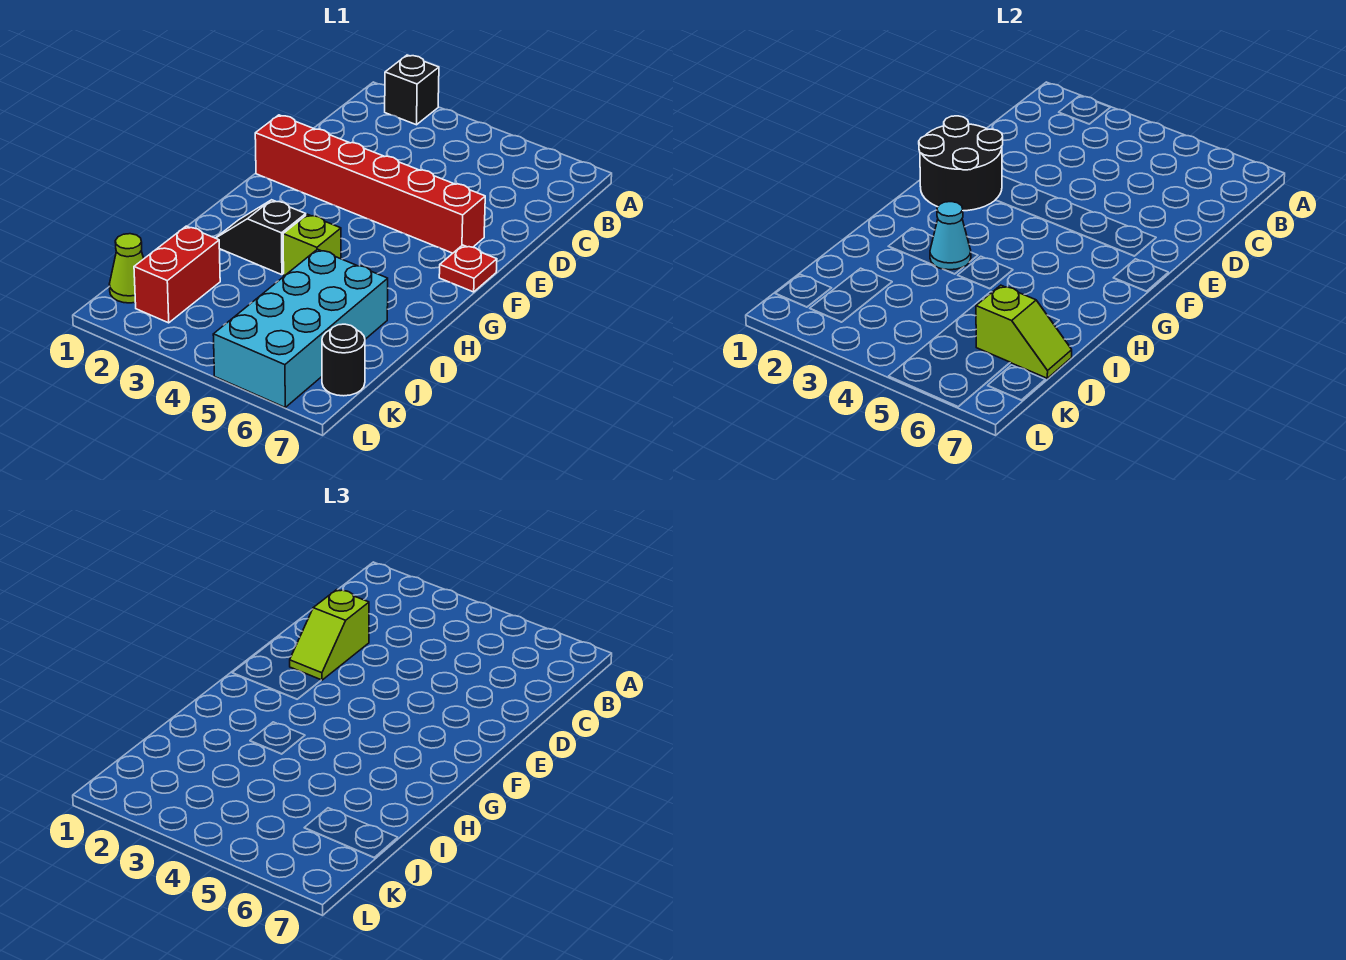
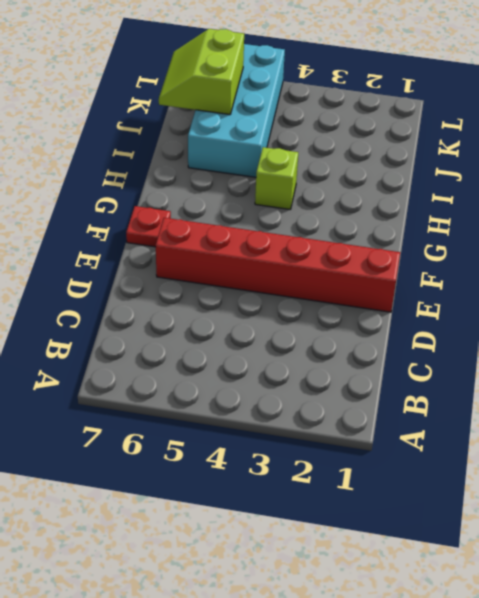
lime 2x2 slope [159,29,244,115] -> lime 1x2 slope [976,285,1072,378]
none -> black 1x1 brick [385,55,439,125]
none -> black 1x2 slope [216,200,306,275]
none -> red 1x2 brick [134,226,220,323]

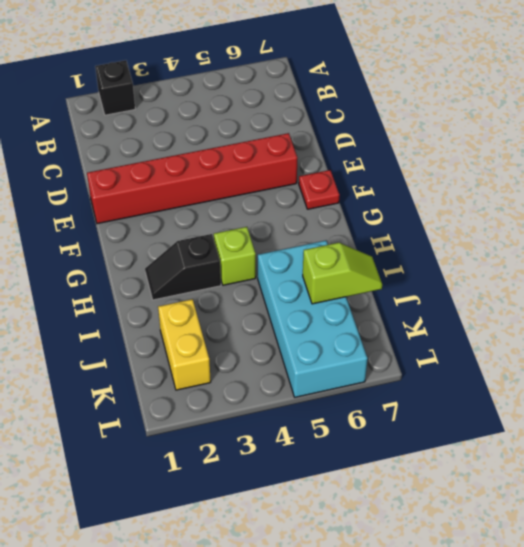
yellow 1x2 brick [158,299,211,390] -> red 1x2 brick [134,226,220,323]
none -> lime 1x1 cone [110,234,144,303]
none -> black 1x1 round brick [322,324,365,396]
none -> black 2x2 round brick [919,116,1003,211]

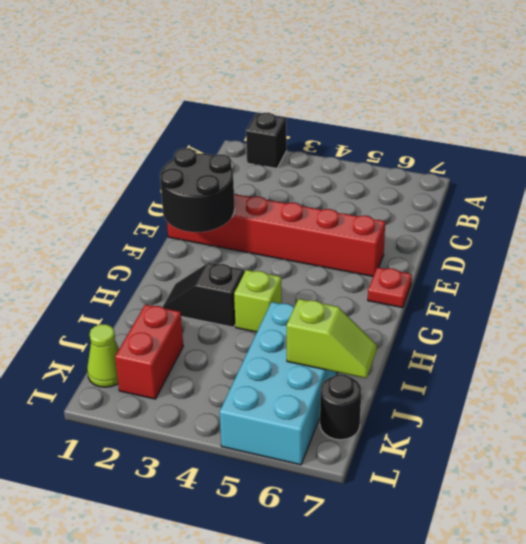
none -> cyan 1x1 cone [930,202,971,270]
none -> lime 1x2 slope [290,590,369,680]

